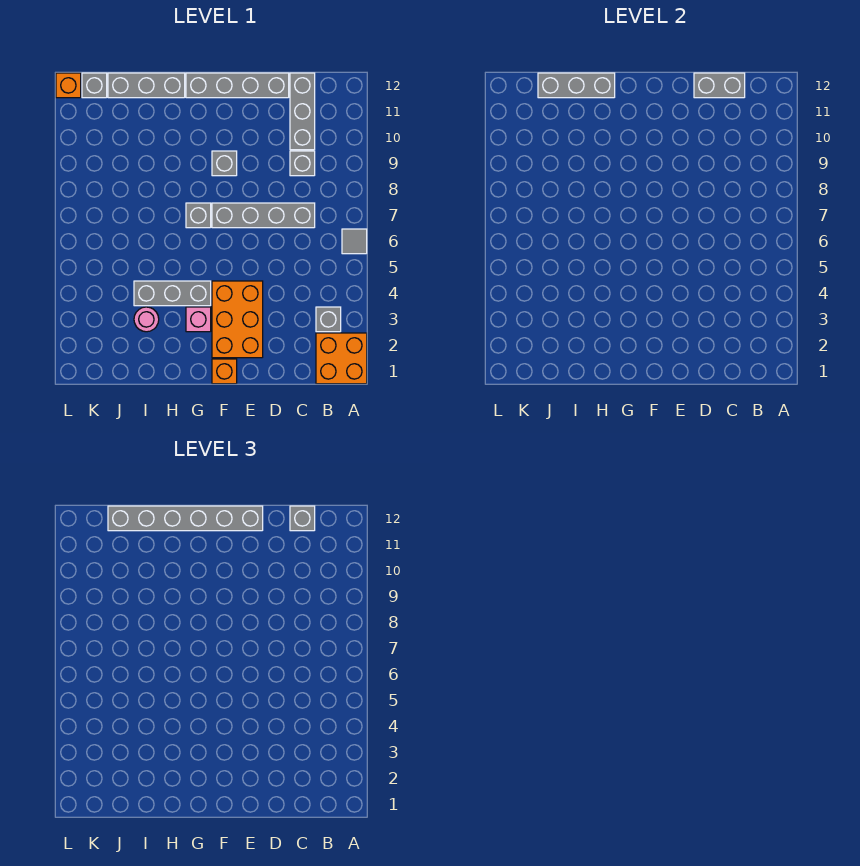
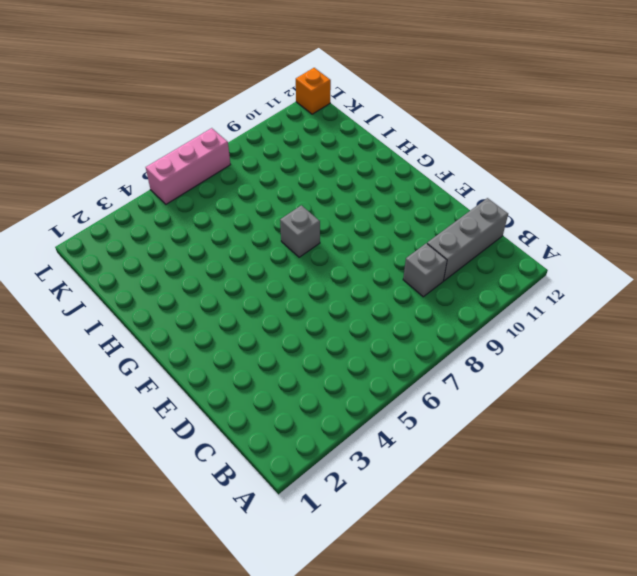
pink 1x3 brick [146,128,230,204] -> none
none -> orange 2x2 brick [316,333,367,384]
none -> grey 1x1 tile [342,229,367,254]
none -> grey 1x1 brick [316,307,341,332]

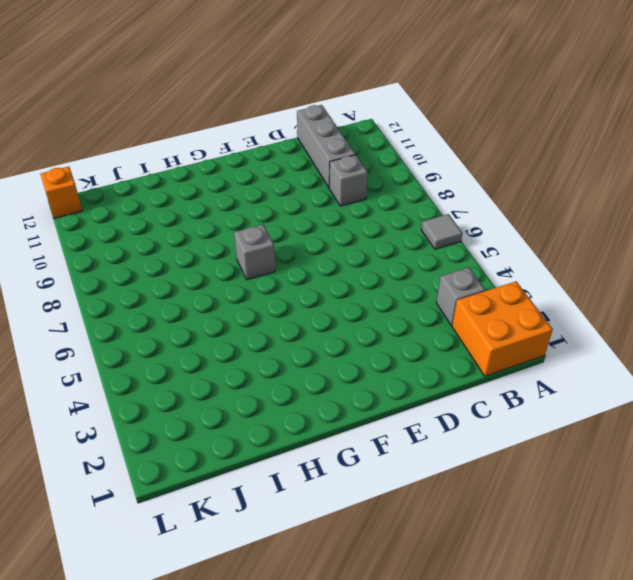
none -> grey 1x4 brick [212,203,315,228]
none -> grey 1x4 brick [186,73,289,98]
none -> orange 2x3 brick [212,281,263,358]

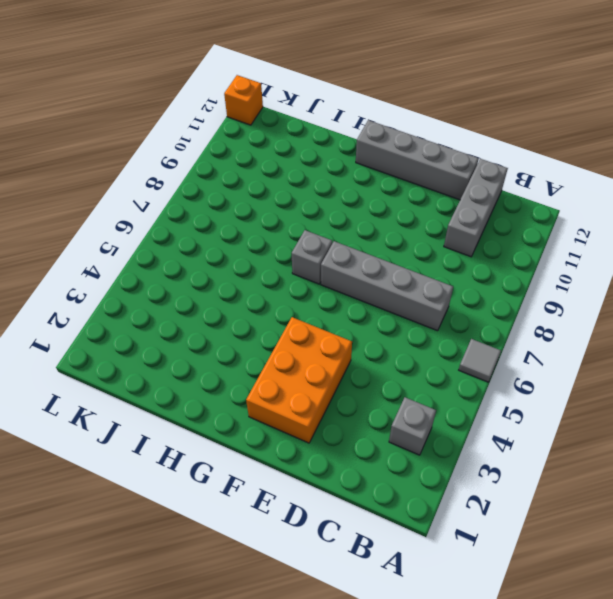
none -> orange 2x2 brick [316,333,367,384]
none -> grey 1x1 brick [290,151,315,176]
none -> orange 1x1 brick [212,359,237,384]

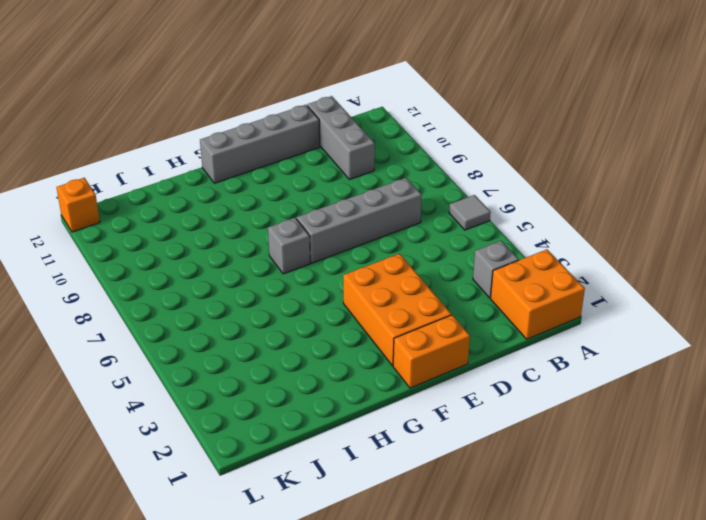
orange 1x2 brick [393,315,470,388] -> orange 1x1 brick [212,359,237,384]
none -> grey 1x1 brick [290,151,315,176]
none -> grey 1x1 brick [212,151,237,176]
none -> pink 1x1 brick [186,307,211,332]

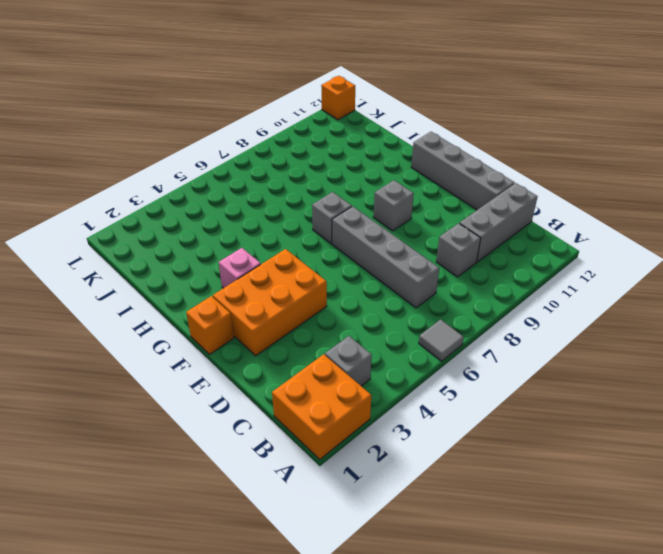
none -> grey 1x3 brick [134,281,211,306]
none -> grey 1x3 brick [108,73,185,98]
none -> pink 1x1 round brick [134,307,159,332]

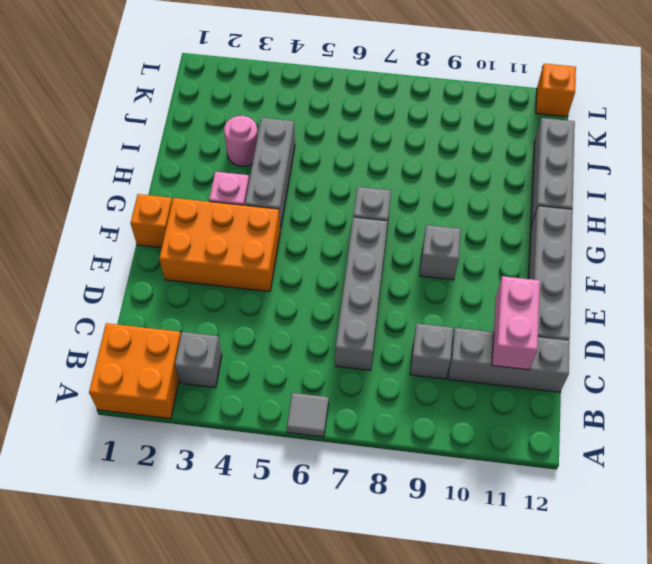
pink 1x2 brick [492,276,540,370] -> none
none -> grey 1x1 brick [82,73,107,98]
none -> grey 1x2 brick [694,73,745,98]
none -> grey 1x3 brick [538,73,615,98]

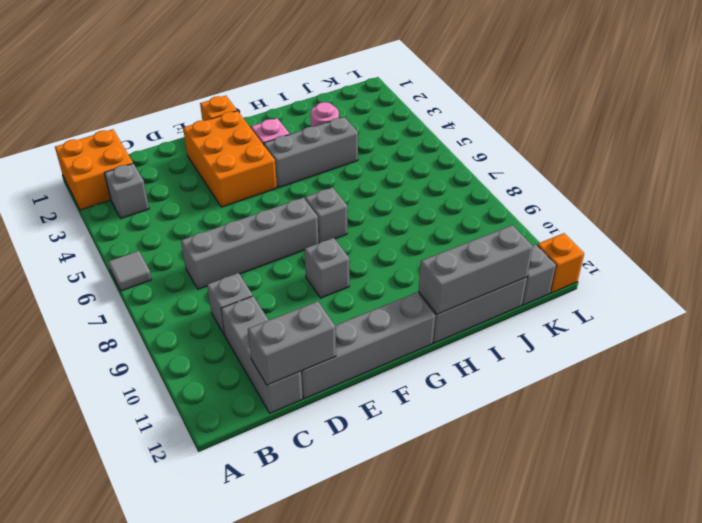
none -> grey 1x1 brick [290,506,315,531]
none -> grey 1x6 brick [108,506,263,531]

